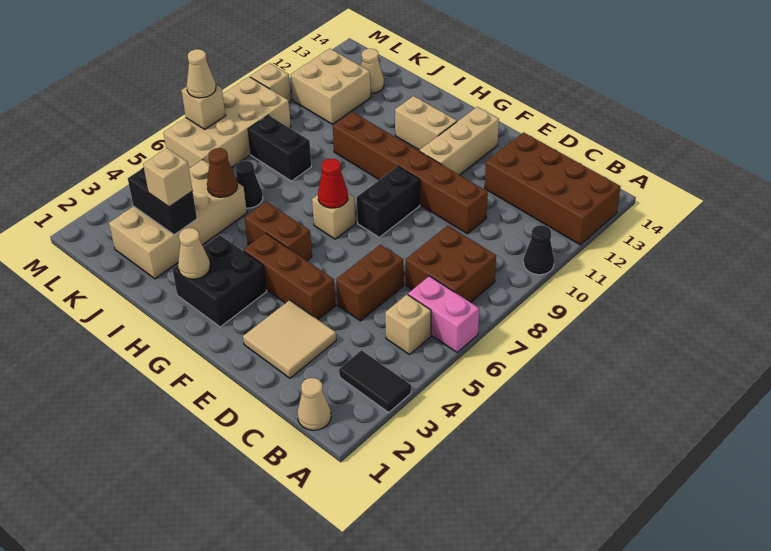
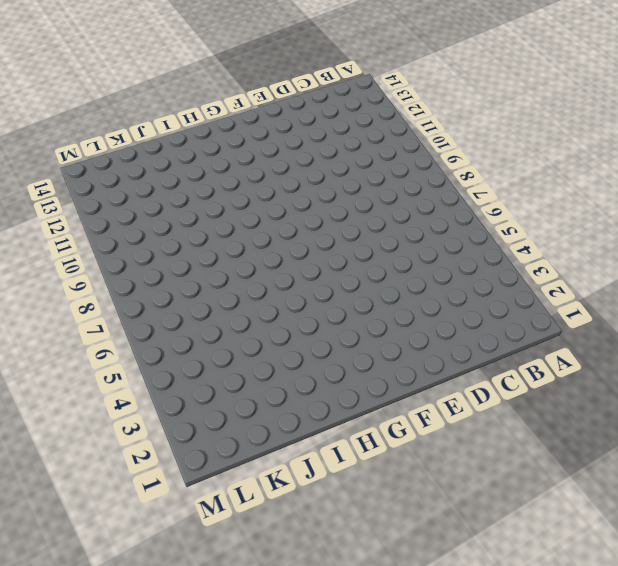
none -> black 1x2 tile [339,350,411,412]
none -> pink 1x2 brick [408,276,479,352]
none -> black 1x1 cone [523,225,554,275]
none -> brown 2x4 brick [485,132,621,245]

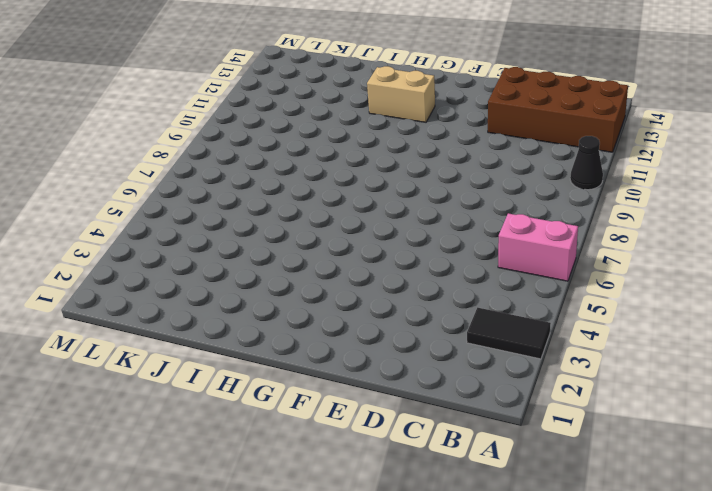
none -> tan 1x1 cone [298,378,331,430]
none -> tan 1x1 brick [385,295,431,355]
none -> brown 2x2 brick [406,226,496,302]
none -> tan 2x2 tile [243,300,336,378]

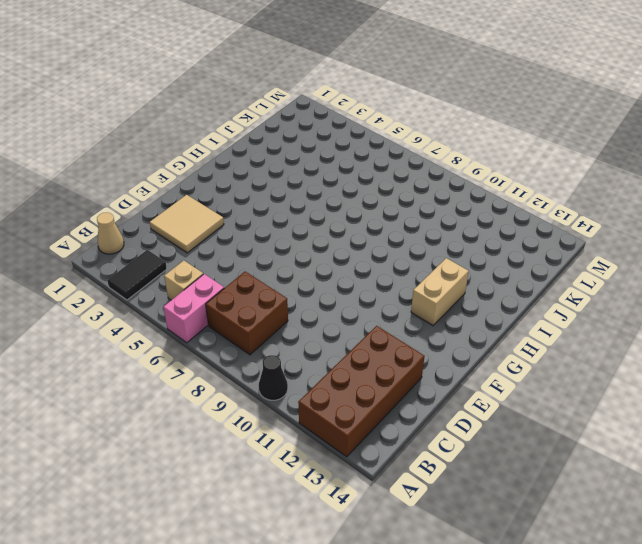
none -> brown 1x2 brick [336,245,404,321]
none -> brown 1x6 brick [333,112,488,234]
none -> brown 1x3 brick [243,233,336,319]
none -> black 1x2 brick [357,166,420,237]

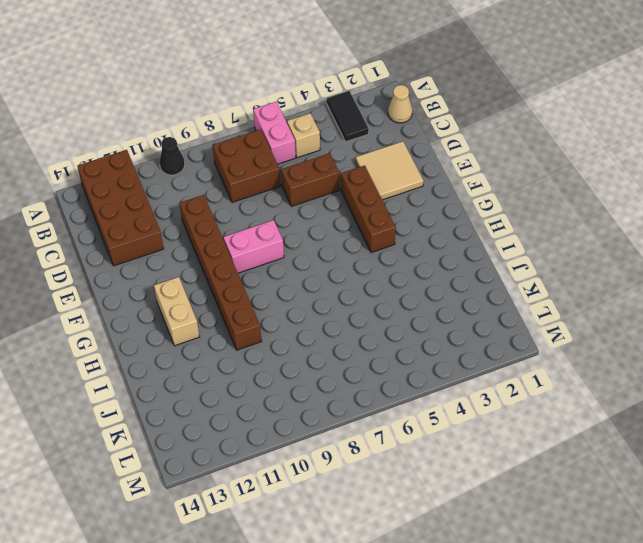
pink 1x2 brick [224,220,284,273] -> black 1x2 brick [357,166,420,237]
none -> tan 1x3 brick [419,107,499,175]
none -> black 2x2 brick [172,235,267,327]
none -> brown 1x2 brick [245,202,312,261]
none -> tan 1x1 brick [312,193,356,239]

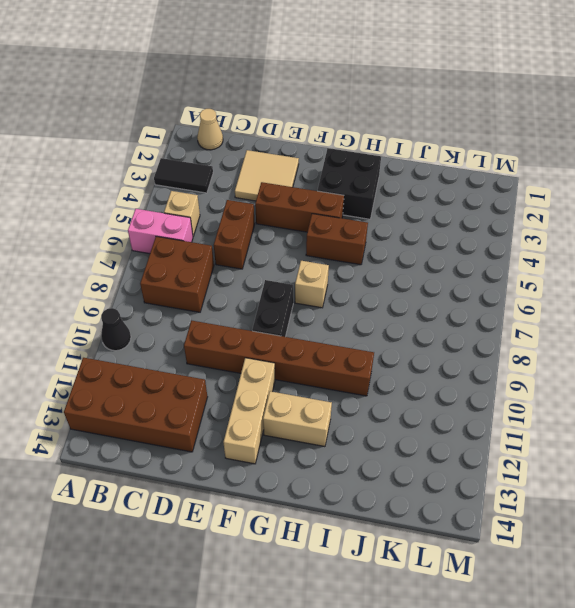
none -> tan 2x4 brick [109,160,247,279]
none -> black 1x1 cone [236,161,263,208]
none -> black 1x2 brick [248,115,311,181]
none -> tan 2x2 brick [291,49,371,124]

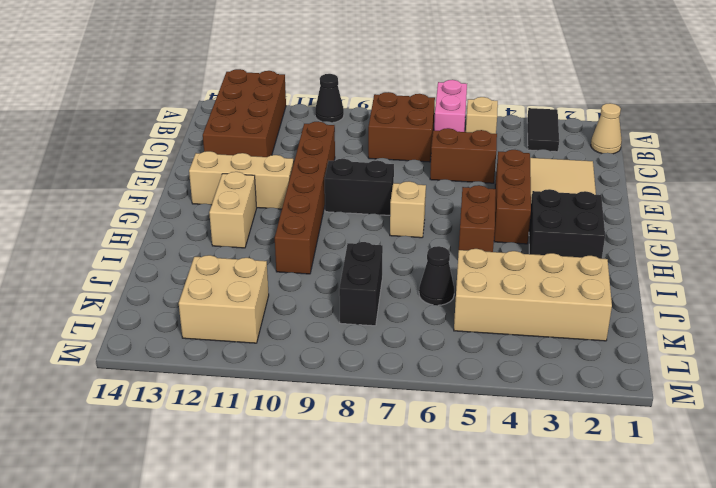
none -> tan 1x1 cone [361,49,384,93]
none -> tan 2x4 brick [164,77,291,168]
none -> tan 1x1 brick [250,63,291,102]
none -> red 1x1 cone [318,159,348,208]

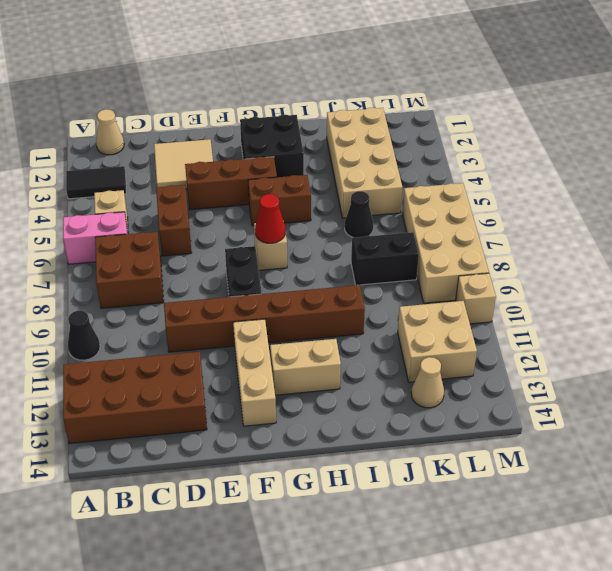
none -> tan 1x1 cone [178,228,210,279]
none -> black 1x2 brick [128,167,197,235]
none -> brown 1x1 cone [207,148,237,197]
none -> tan 1x1 brick [181,85,226,129]

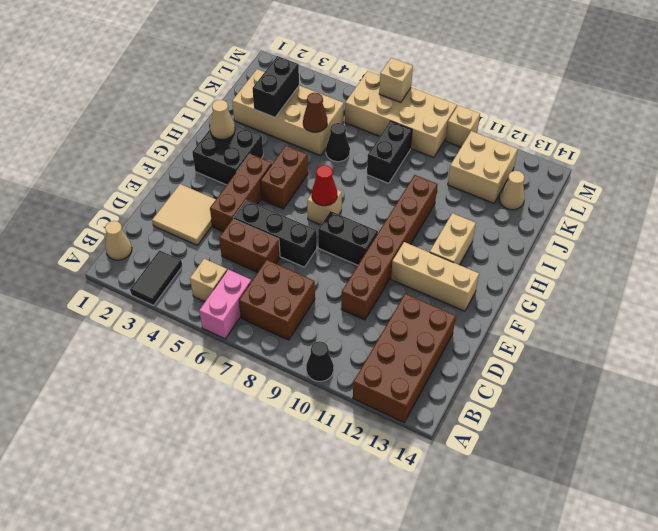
black 1x3 brick [233,200,317,267] -> none
none -> tan 1x1 brick [143,148,192,207]
none -> tan 1x1 cone [187,49,216,98]

